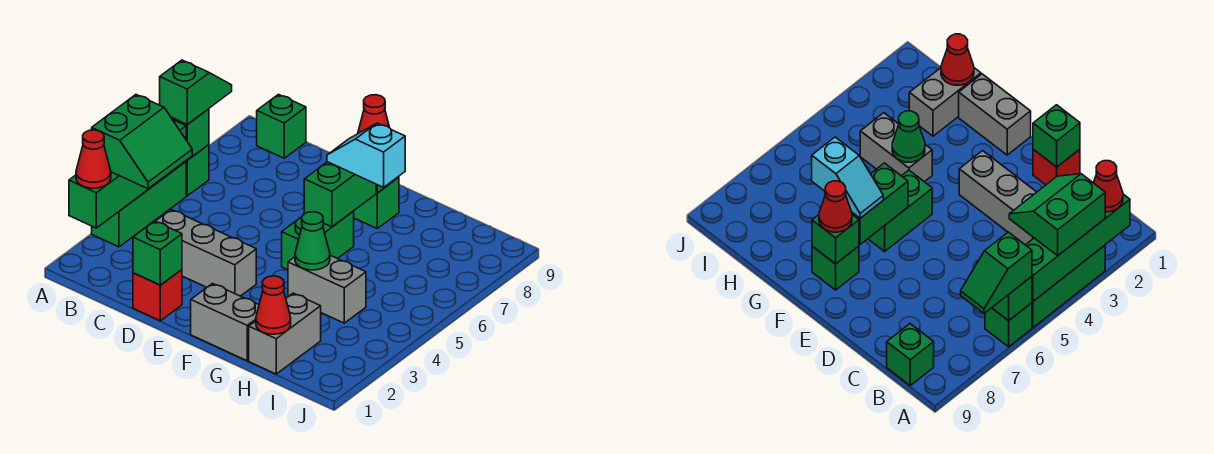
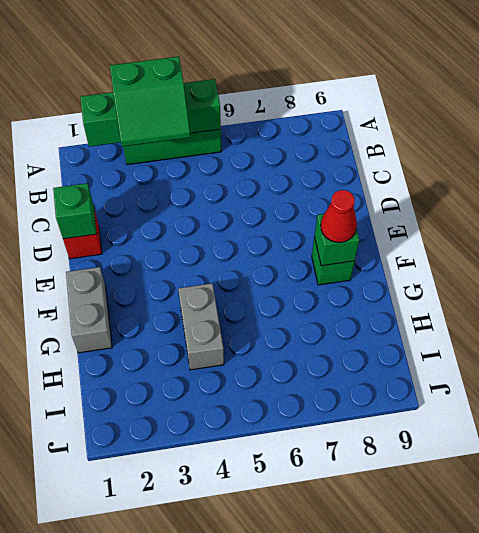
none -> green 1x1 brick [186,145,209,196]
none -> green 1x1 brick [257,94,306,158]
none -> grey 1x3 brick [156,210,256,296]

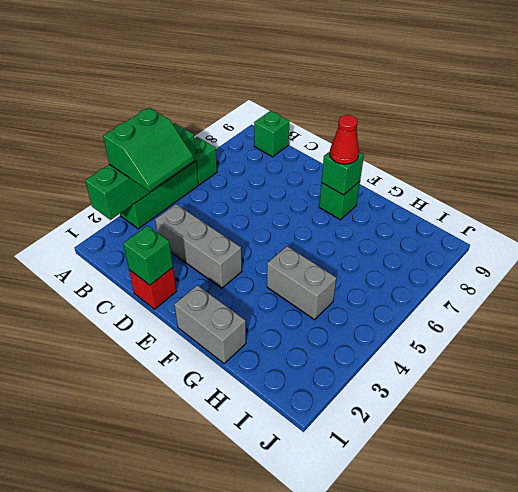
none -> green 1x2 brick [282,212,354,270]
none -> grey 1x2 brick [249,293,321,374]
none -> green 1x1 brick [172,109,209,160]

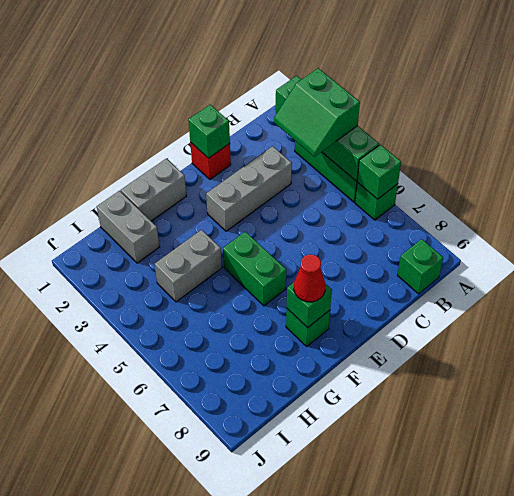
none -> green 1x2 brick [304,162,376,227]
none -> green 1x1 cone [295,212,330,270]
none -> red 1x1 cone [256,276,291,334]

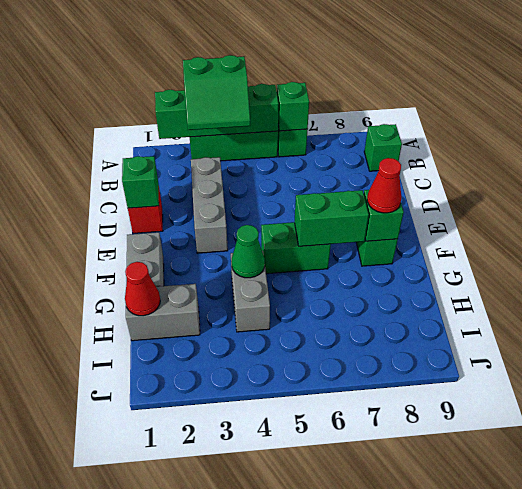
none -> red 1x1 cone [76,130,111,188]
none -> green 1x2 slope [160,60,232,124]
none -> cyan 1x2 slope [327,123,405,187]

